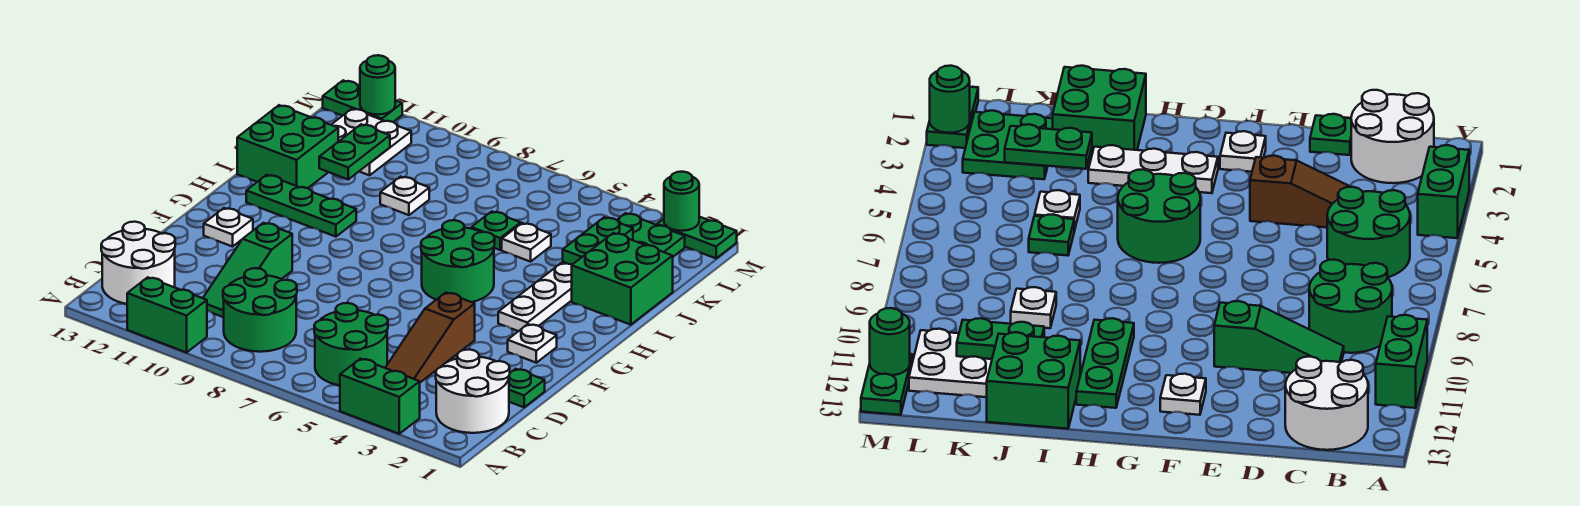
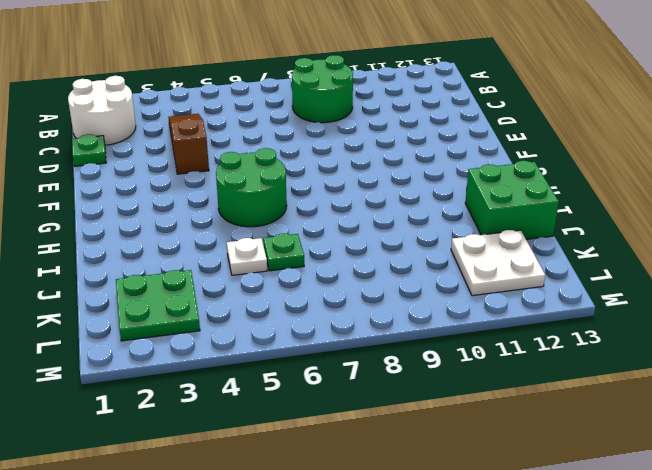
none -> green 1x2 brick [340,359,420,434]
none -> green 1x2 brick [127,277,207,352]
none -> green 2x2 round brick [314,303,388,385]

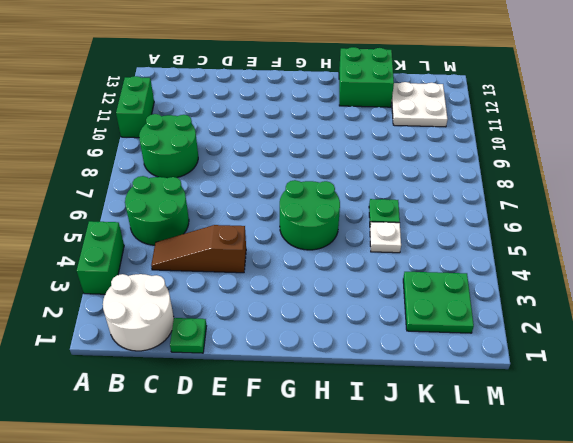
none -> white 2x2 round brick [101,222,175,304]
none -> green 1x3 slope [203,223,292,317]
none -> white 1x1 plate [508,324,557,363]

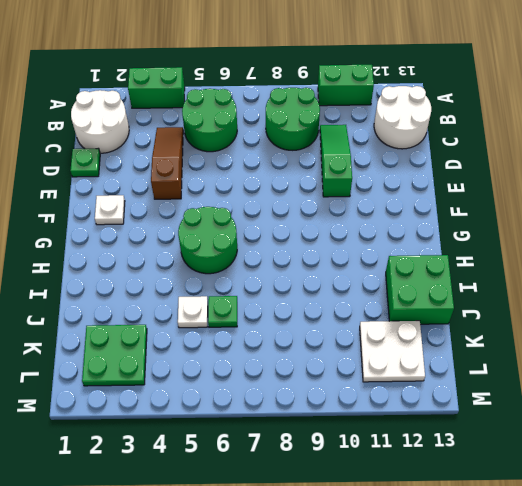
none -> white 1x1 plate [204,208,253,247]
none -> white 1x3 plate [498,263,572,331]
none -> green 1x3 plate [246,175,356,237]

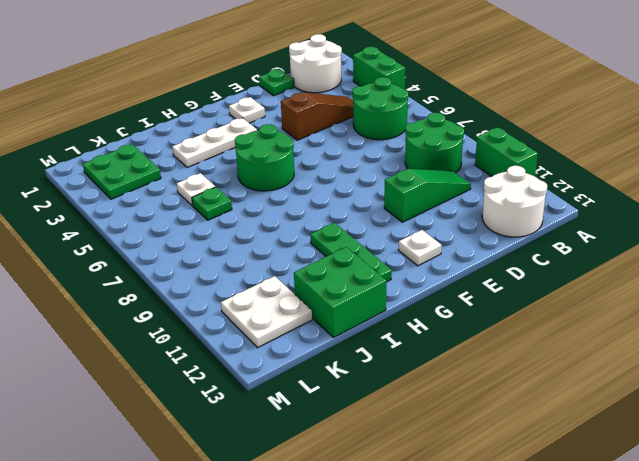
none -> green 2x2 brick [572,233,673,325]
none -> white 1x1 plate [380,177,429,215]
none -> green 1x2 plate [657,217,737,258]

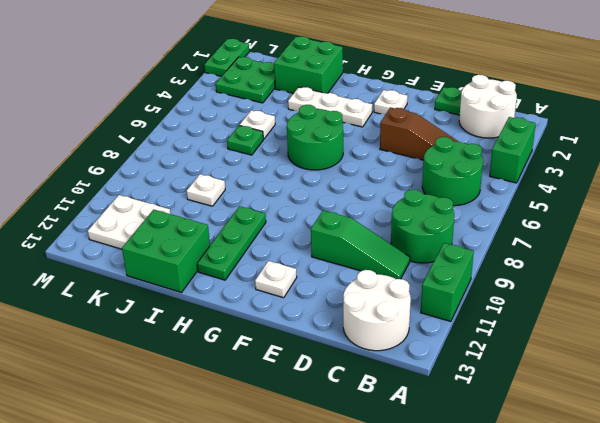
none -> green 1x2 plate [323,81,402,122]
none -> green 1x2 plate [563,217,633,264]
none -> green 1x2 plate [319,124,390,179]

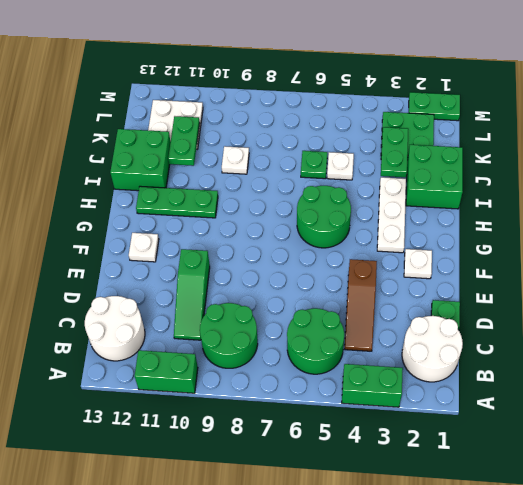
none -> green 1x2 plate [323,81,402,122]
none -> green 1x1 round brick [664,172,699,231]
none -> green 1x1 round brick [360,55,395,115]

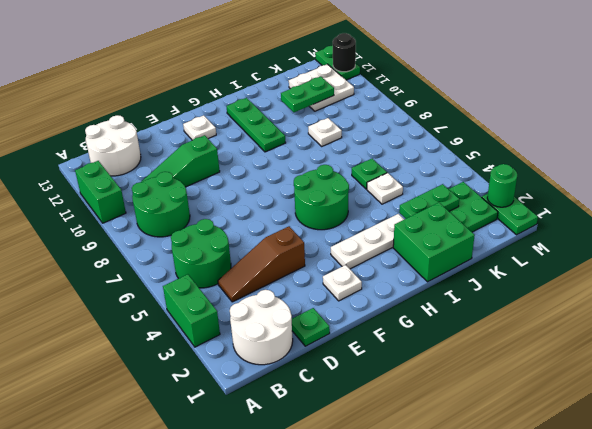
black 1x1 round brick [333,33,356,72] -> green 1x1 round brick [360,55,395,115]
none -> green 2x2 brick [237,105,338,188]

